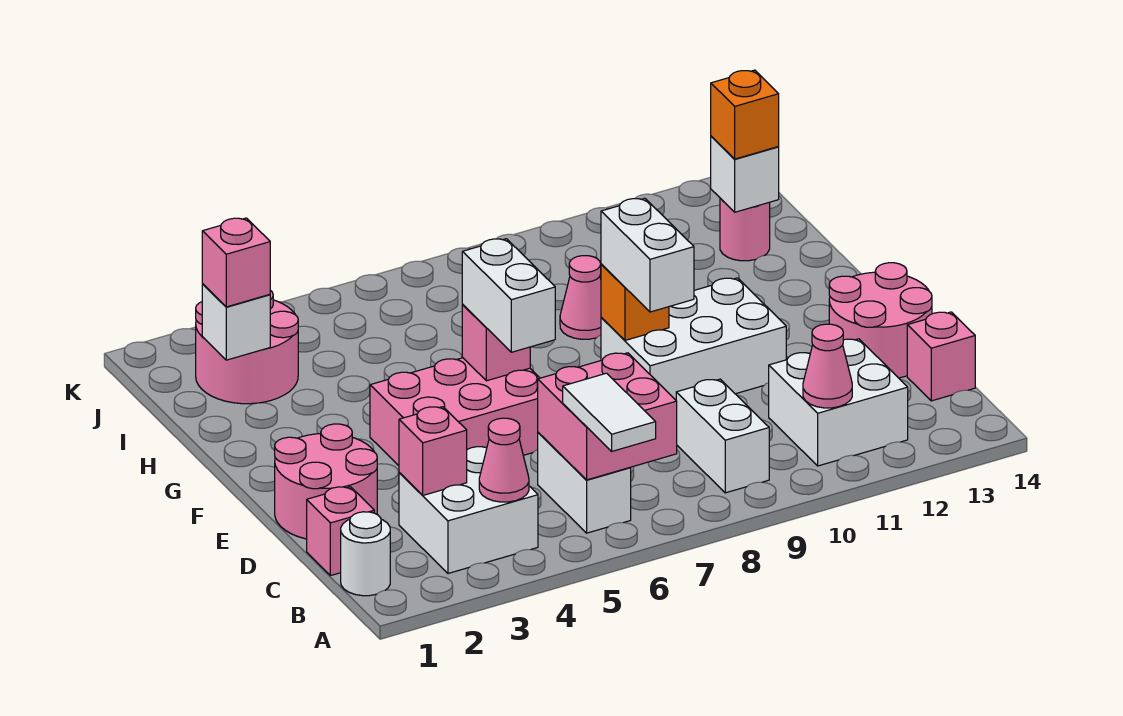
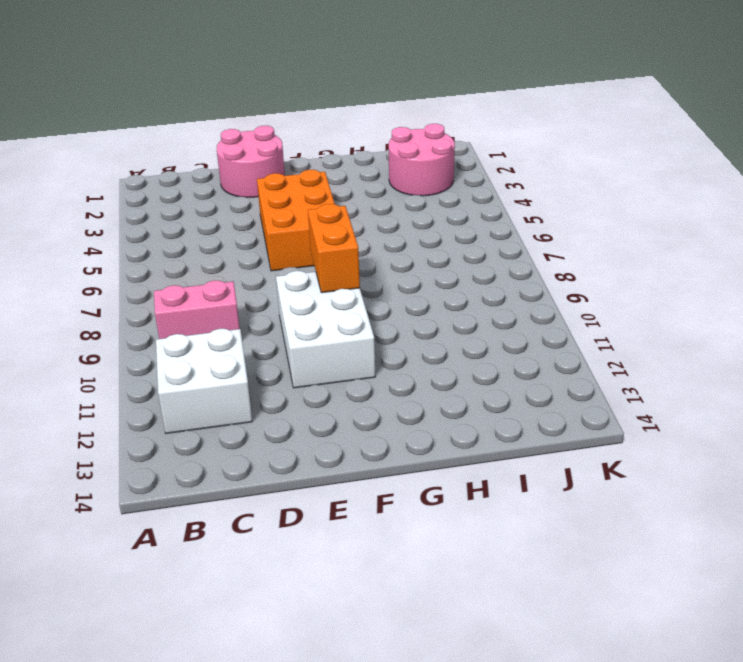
pink 1x2 brick [154,280,240,339] -> white 1x2 brick [676,379,769,493]
orange 2x3 brick [257,170,335,271] -> pink 2x3 brick [370,358,539,466]
orange 1x2 brick [308,204,360,293] -> orange 1x1 brick [601,264,669,340]
none -> white 1x1 round brick [341,512,390,596]
none -> white 2x2 brick [399,447,538,573]
none -> white 1x2 brick [538,433,631,533]

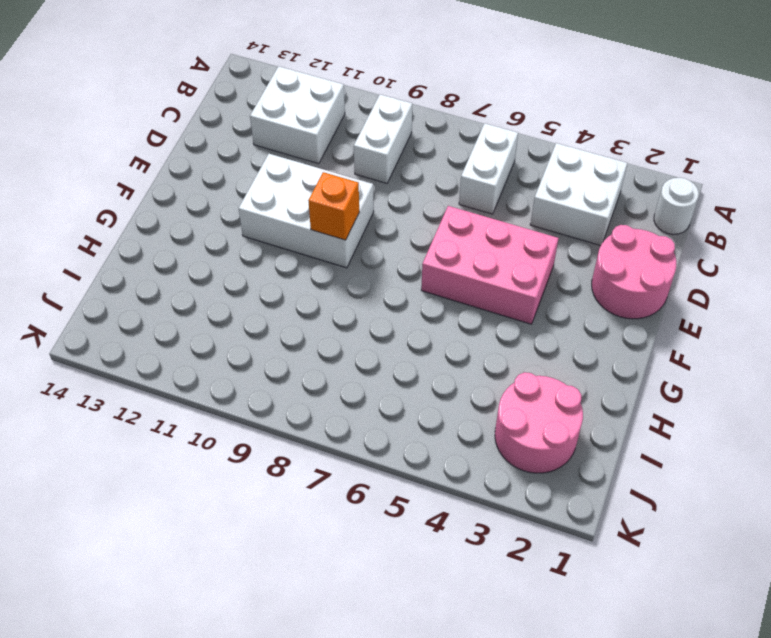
none -> pink 1x1 brick [307,487,374,576]
none -> pink 1x1 brick [907,312,975,401]
none -> pink 2x2 round brick [829,263,932,378]

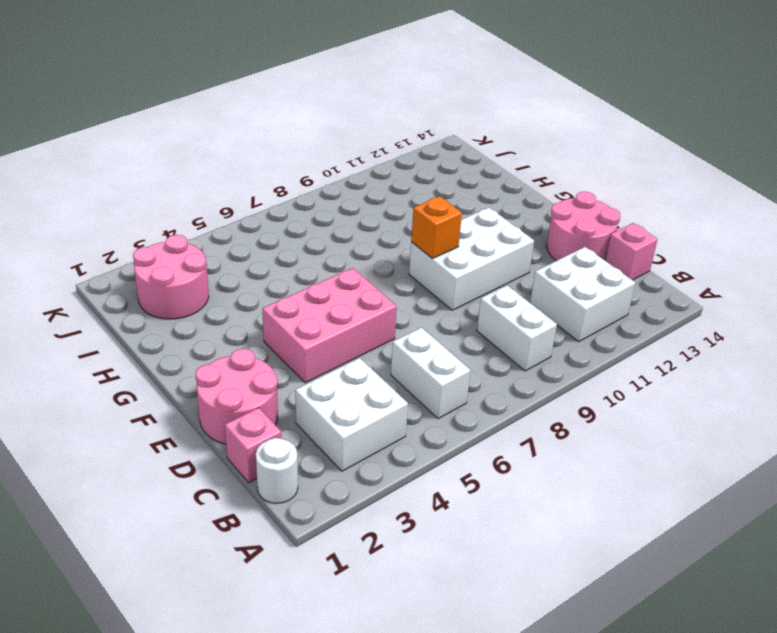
none -> pink 1x1 cone [560,256,601,339]
none -> pink 1x1 round brick [720,198,770,261]
none -> pink 1x1 cone [479,418,529,502]

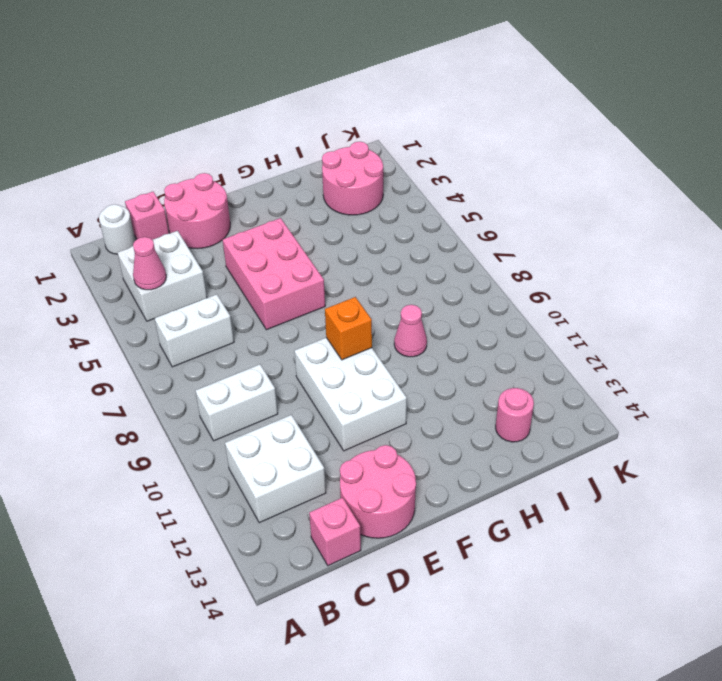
none -> pink 2x2 brick [538,353,677,480]
none -> pink 1x1 cone [803,324,852,408]
none -> pink 1x1 brick [399,407,467,495]

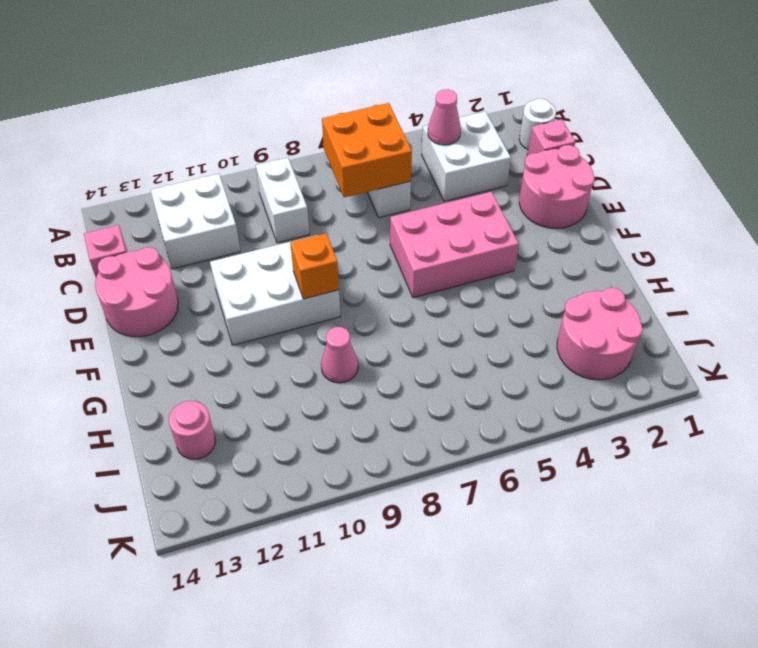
orange 2x2 brick [322,103,412,197] -> pink 2x2 brick [538,353,677,480]
none -> pink 1x1 cone [803,324,852,408]
none -> pink 1x1 brick [399,407,467,495]
none -> pink 1x1 brick [462,305,530,381]

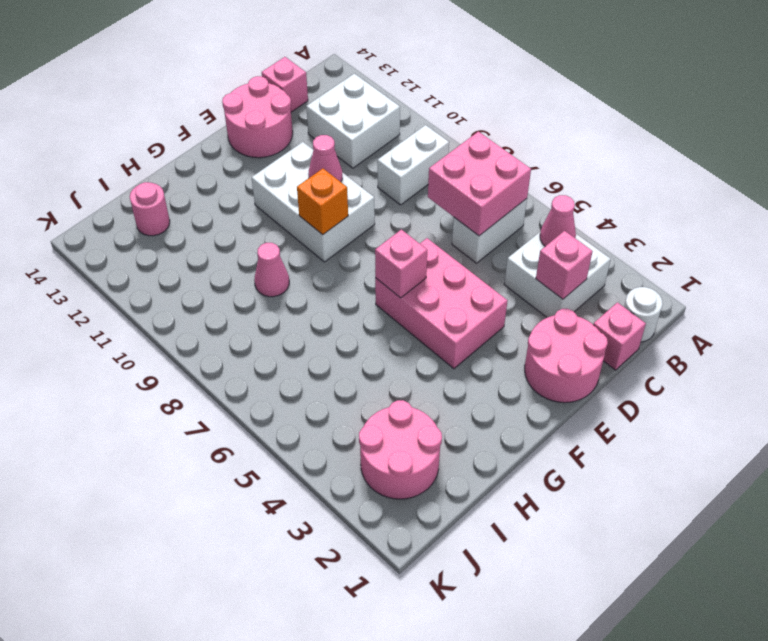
pink 1x1 cone [308,135,342,182] -> pink 1x1 cone moved to [803,324,852,408]
none -> white 1x1 brick [202,284,270,360]
none -> white 1x1 brick [711,136,779,212]
none -> white 1x2 tile [563,373,656,451]

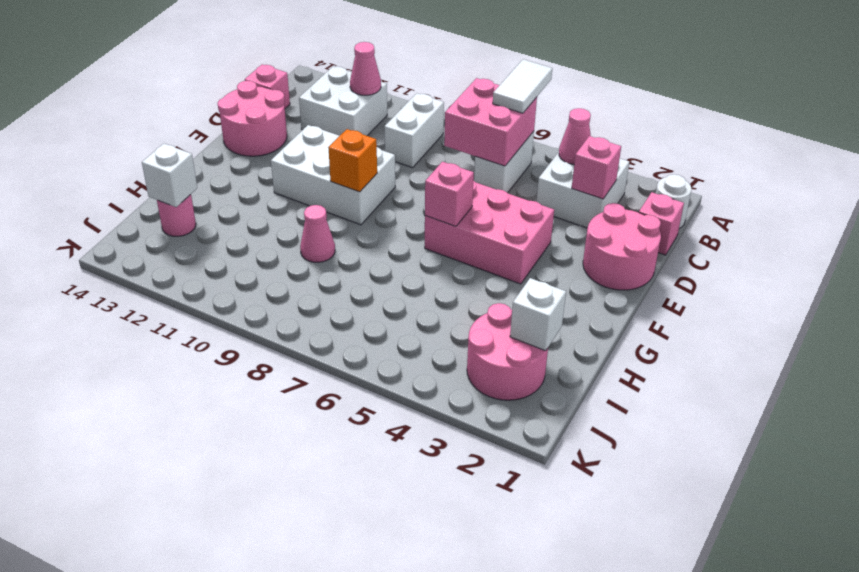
none -> white 1x2 brick [462,239,555,352]
none -> white 1x2 brick [601,198,694,312]
none -> pink 1x1 brick [202,218,270,307]

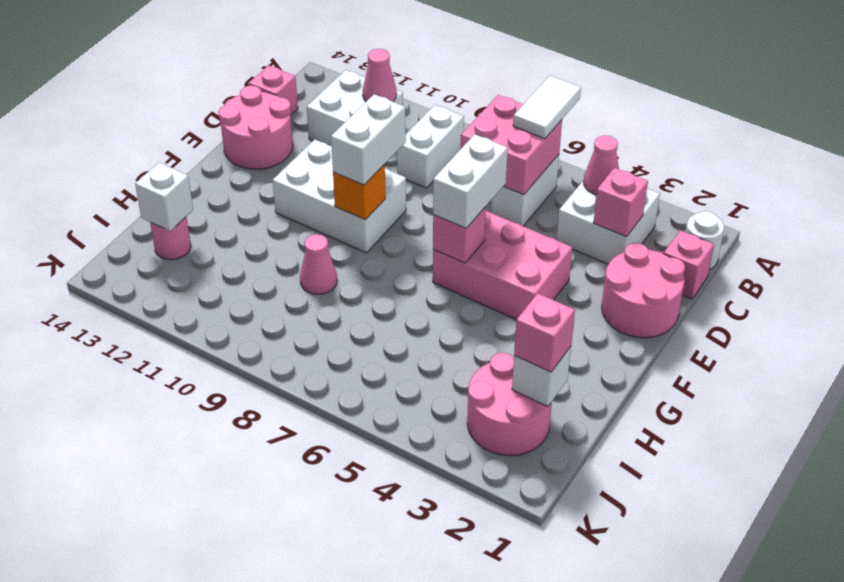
none -> orange 1x1 brick [711,70,779,159]

